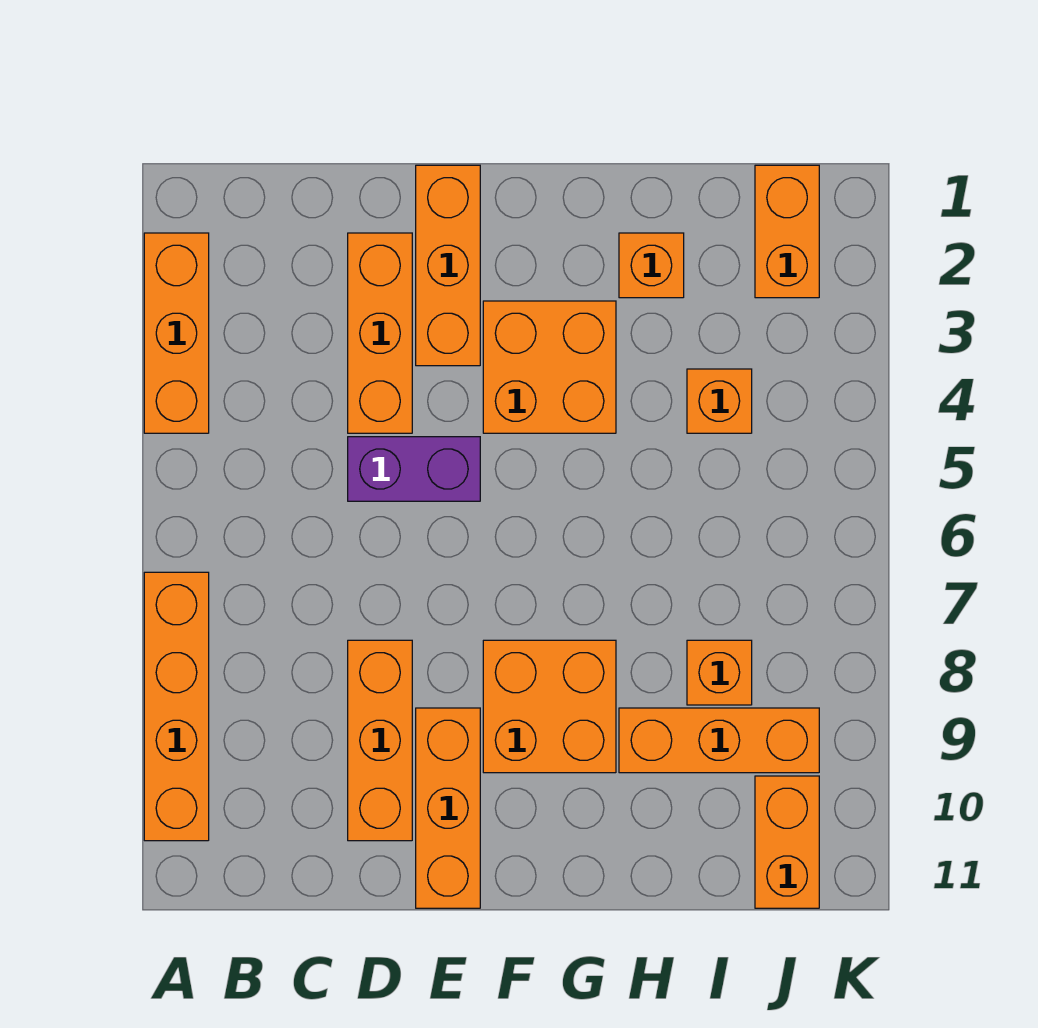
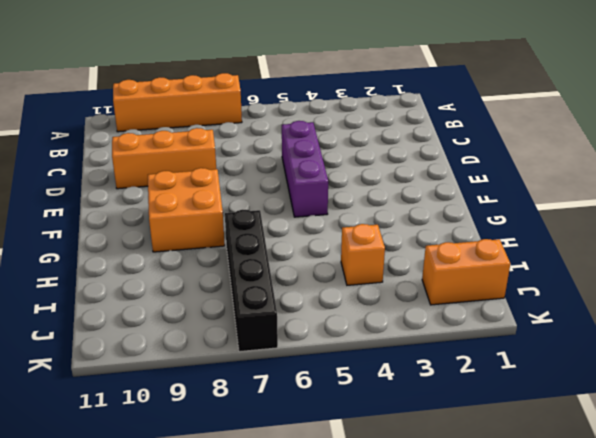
purple 1x3 brick [282,121,328,217] -> purple 1x2 brick [348,437,480,501]
black 1x4 brick [225,210,278,352] -> none
none -> orange 1x3 brick [144,233,209,433]
none -> orange 1x3 brick [348,233,412,433]
none -> orange 1x3 brick [416,165,480,366]

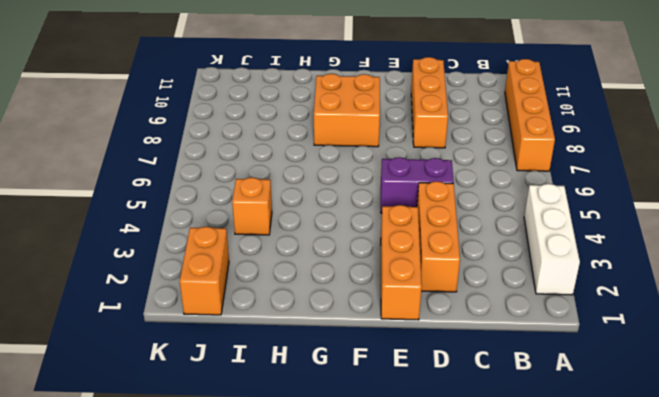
white 1x3 brick [524,184,580,295] -> orange 1x3 brick [144,233,209,433]
none -> orange 1x3 brick [416,708,480,908]
none -> orange 2x2 brick [483,301,616,433]
none -> orange 1x1 brick [619,233,684,298]

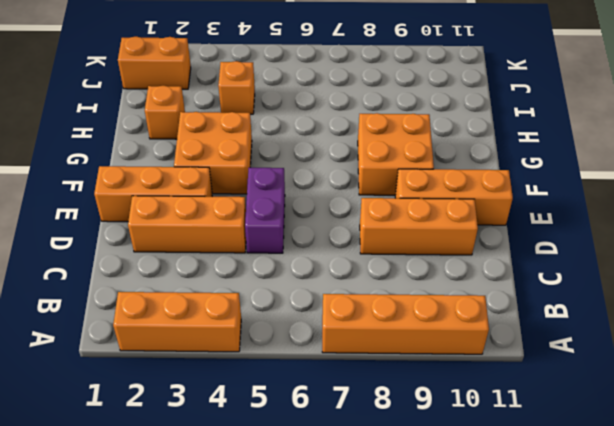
none -> orange 1x3 brick [619,708,819,773]
none -> orange 1x1 brick [687,640,752,705]
none -> orange 1x2 brick [755,776,819,908]

